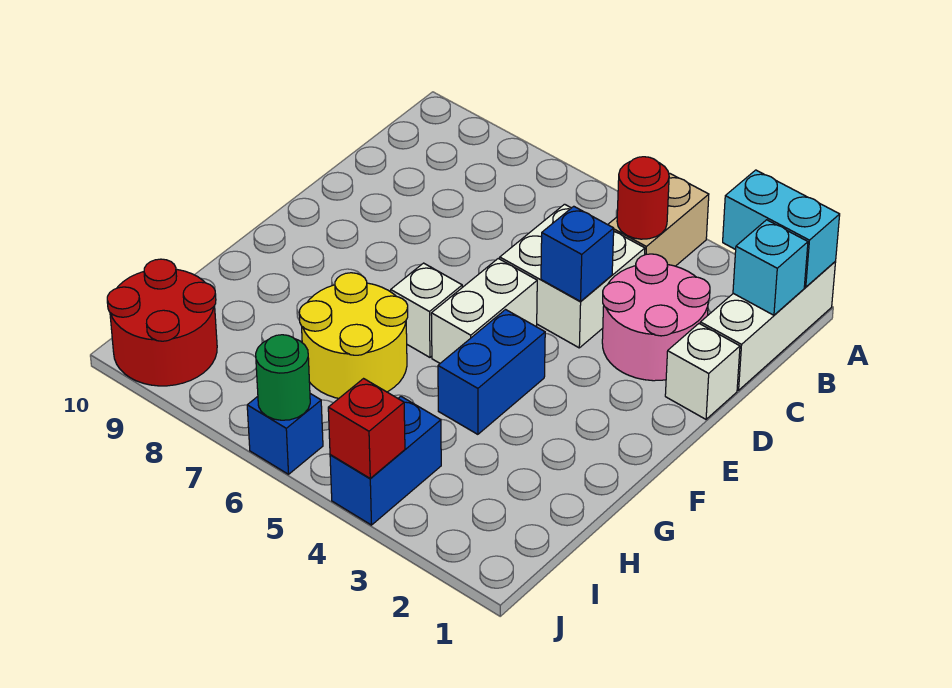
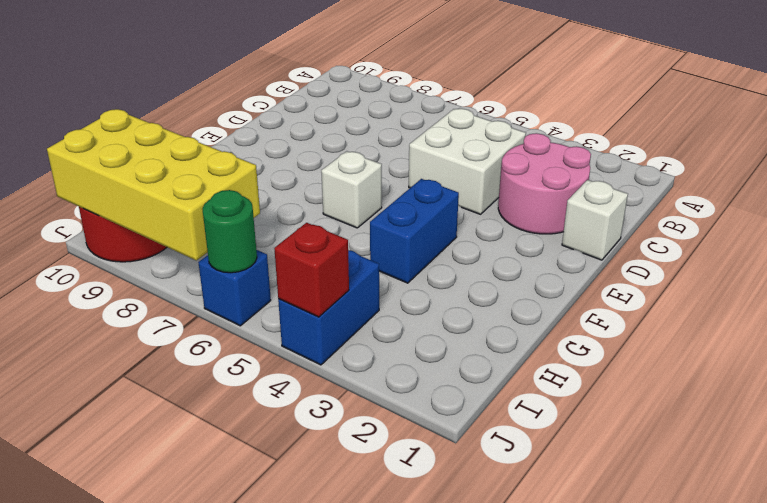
yellow 2x4 brick [47,109,260,260] -> none
none -> white 1x3 brick [700,262,836,390]
none -> tan 1x2 brick [608,173,709,266]
none -> white 1x2 brick [431,259,537,363]

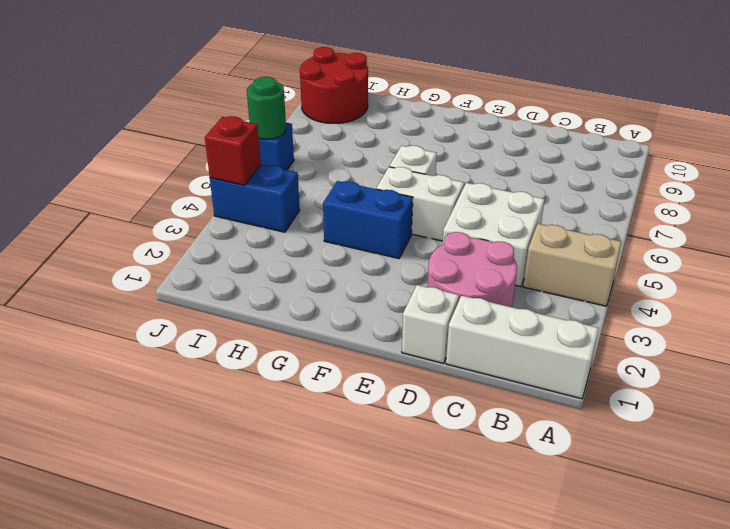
none -> yellow 2x2 round brick [299,273,408,398]
none -> cyan 1x2 brick [723,170,840,287]
none -> cyan 1x1 brick [733,220,808,315]

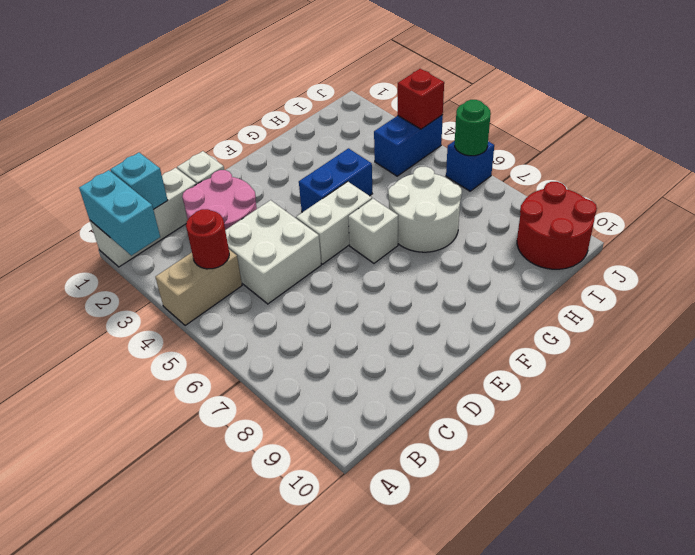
white 2x2 round brick [388,167,462,252] -> yellow 2x2 round brick [299,273,408,398]
none -> blue 1x1 brick [541,206,614,301]

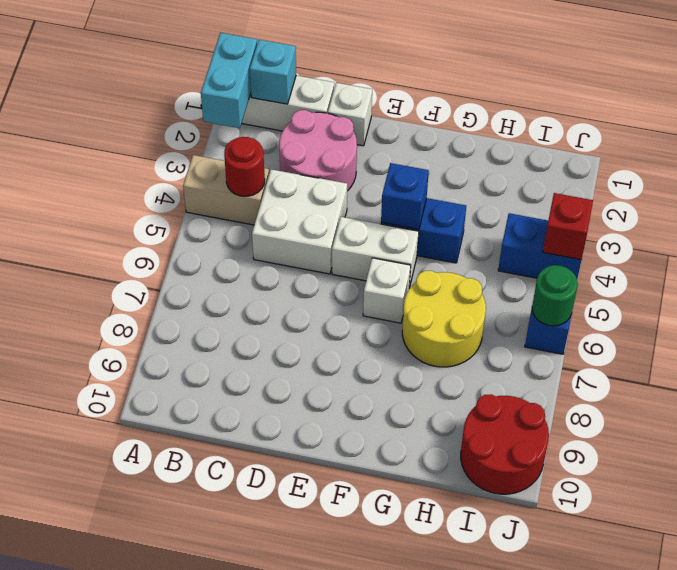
blue 1x1 brick [381,163,429,229] -> blue 1x1 brick moved to [541,206,614,301]

